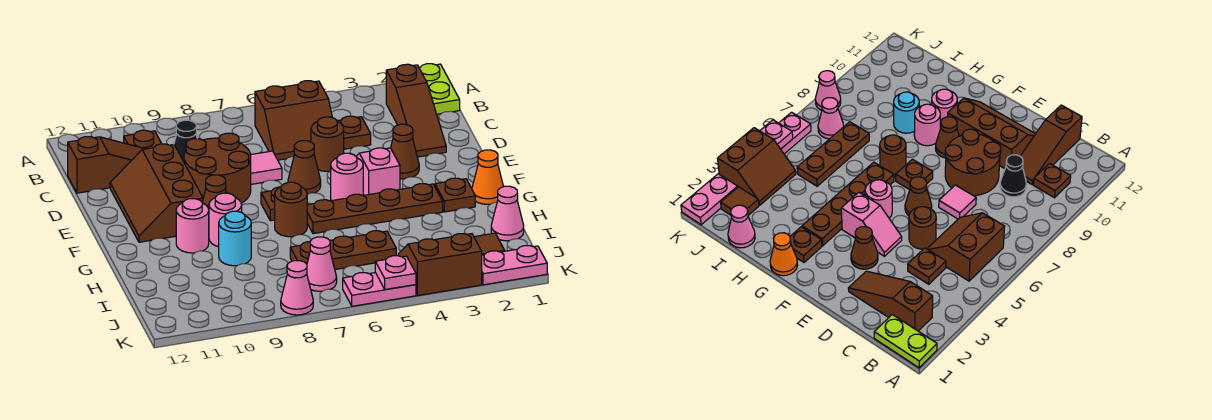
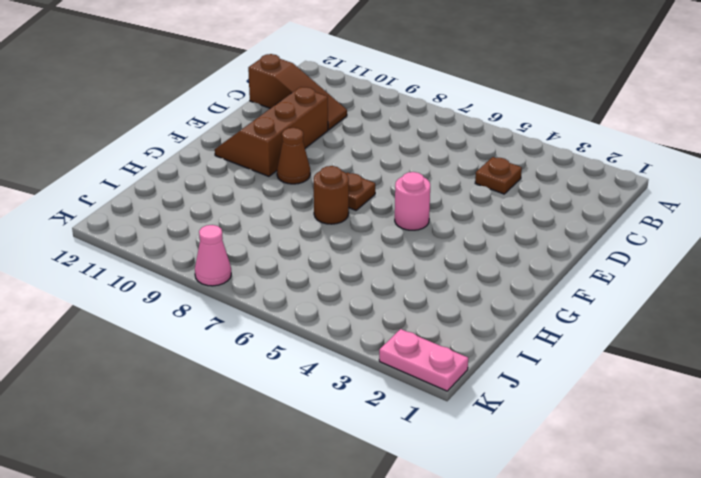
none -> lime 1x2 plate [420,64,460,114]
none -> brown 1x3 slope [386,64,446,157]
none -> brown 2x2 slope [255,81,332,160]
none -> brown 1x1 plate [124,130,162,149]

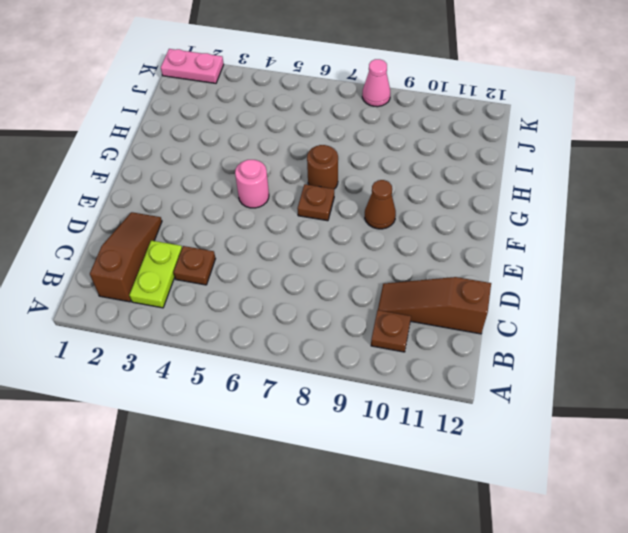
lime 1x2 plate [130,241,182,308] -> lime 1x2 plate moved to [420,64,460,114]
none -> brown 2x2 slope [255,81,332,160]
none -> black 1x1 cone [174,120,197,162]
none -> brown 1x1 round brick [311,117,344,171]
none -> pink 1x1 tile [251,151,282,184]

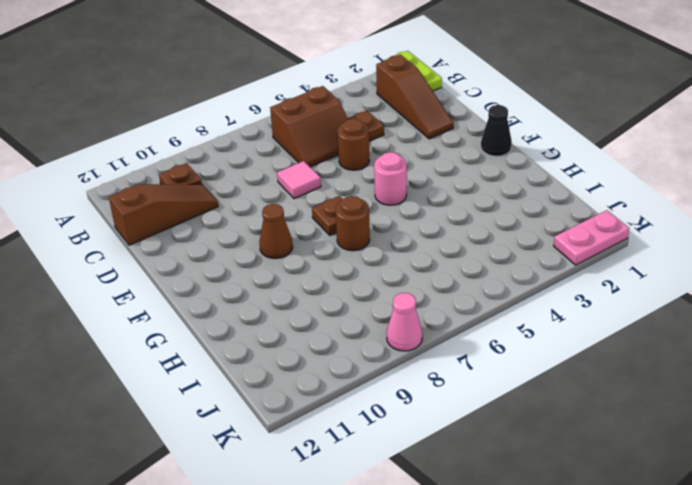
black 1x1 cone [481,105,512,156] -> black 1x1 cone moved to [174,120,197,162]
none -> brown 2x2 round brick [184,133,251,203]
none -> brown 2x3 slope [110,144,203,242]
none -> brown 1x1 cone [391,124,419,179]
none -> pink 1x2 slope [356,148,400,195]

